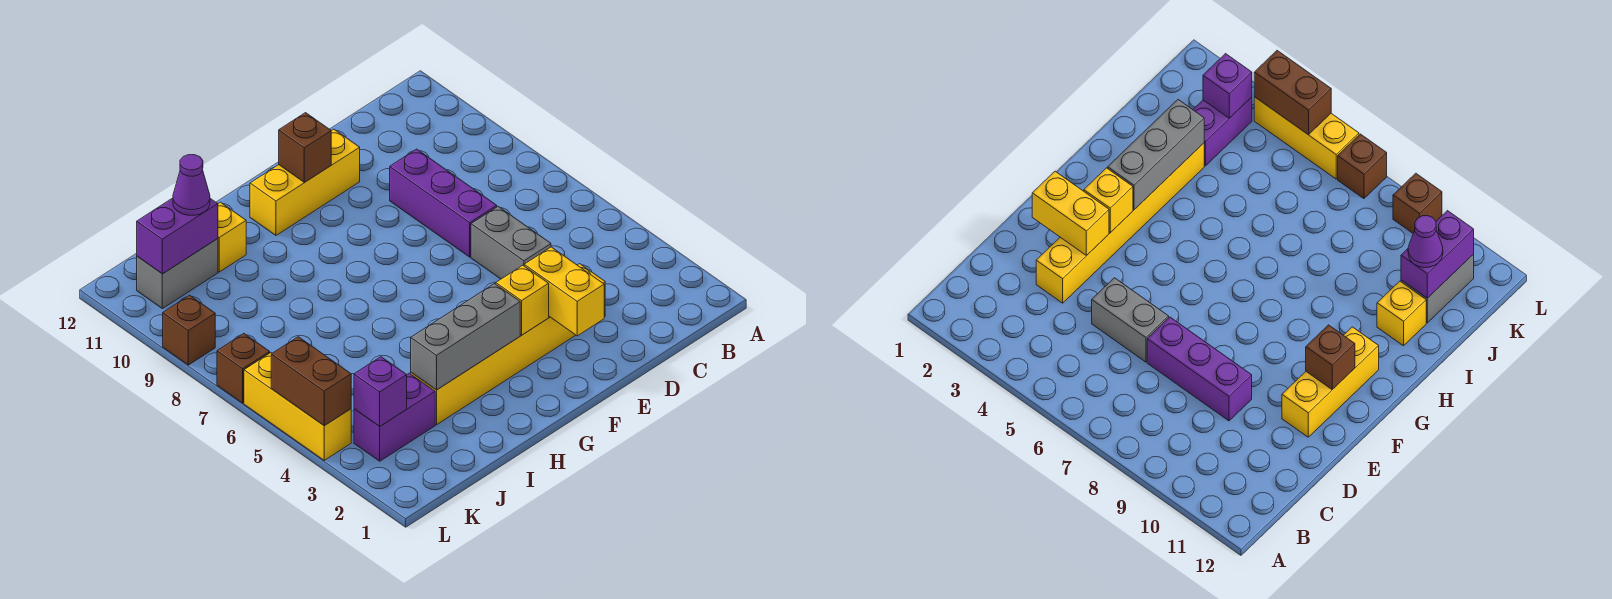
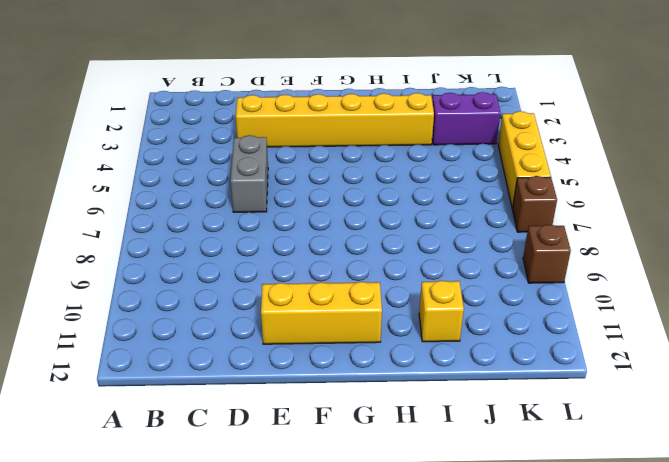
none -> purple 1x3 brick [390,149,497,257]
none -> grey 1x2 brick [137,239,218,309]
none -> yellow 1x2 brick [524,247,604,336]

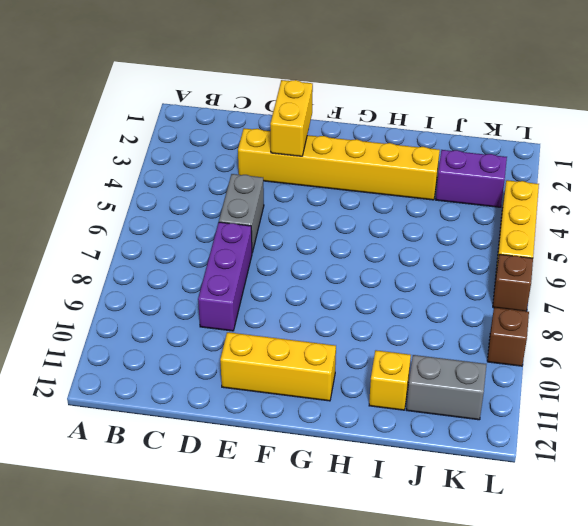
none -> yellow 1x1 brick [496,265,549,335]
none -> brown 1x1 brick [279,113,331,182]
none -> grey 1x3 brick [411,284,520,390]

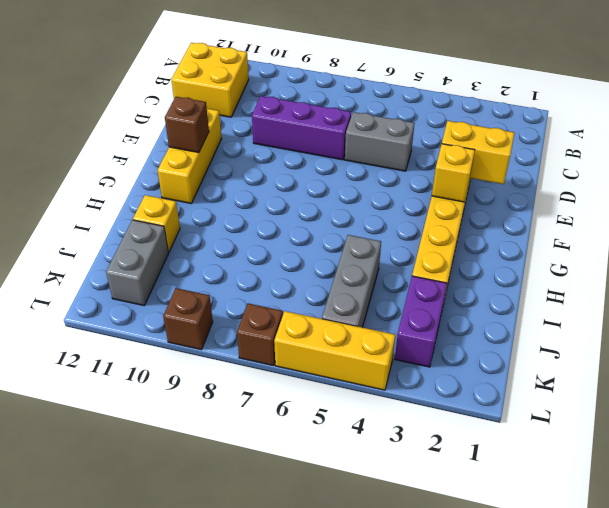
yellow 2x2 brick [171,43,249,117] -> none
grey 1x3 brick [322,235,381,327] -> grey 1x3 brick moved to [411,284,520,390]
none -> purple 1x2 brick [137,198,218,274]
none -> purple 1x1 brick [354,357,407,426]
none -> brown 1x2 brick [271,337,351,426]

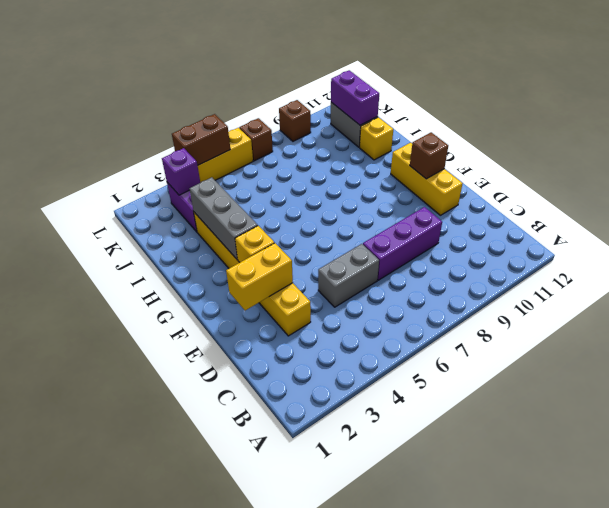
none -> purple 1x1 cone [173,155,210,215]

